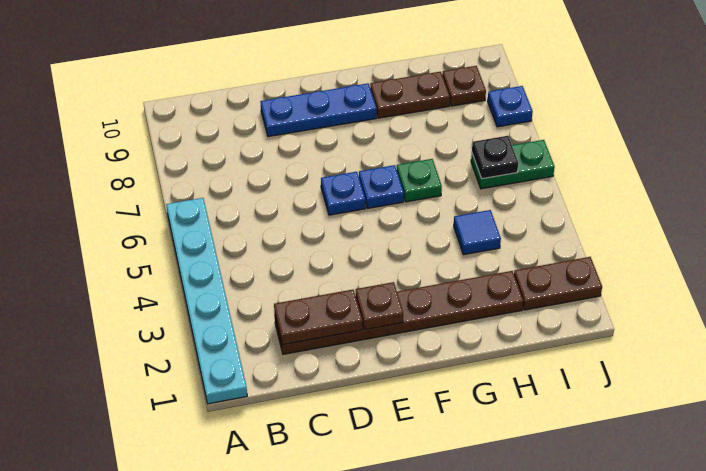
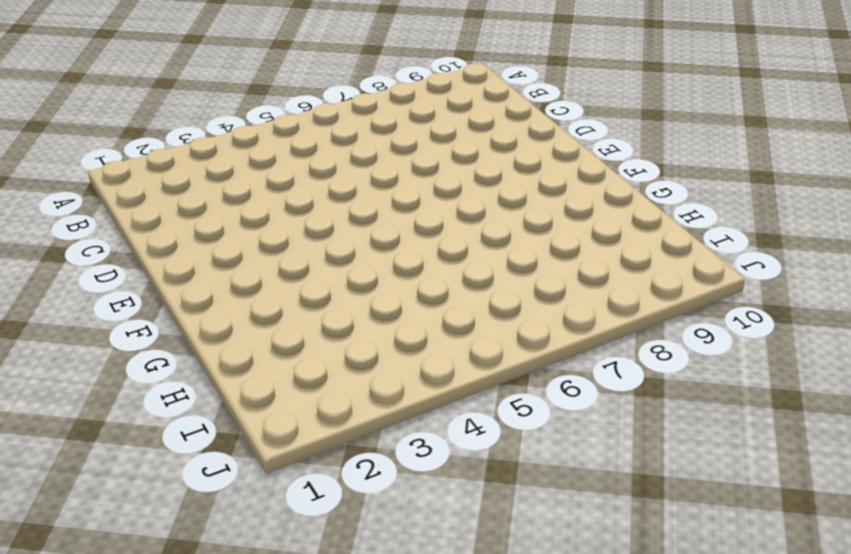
none -> cyan 1x6 plate [166,198,247,404]
none -> brown 1x6 plate [275,271,523,354]
none -> blue 1x3 plate [260,83,377,137]

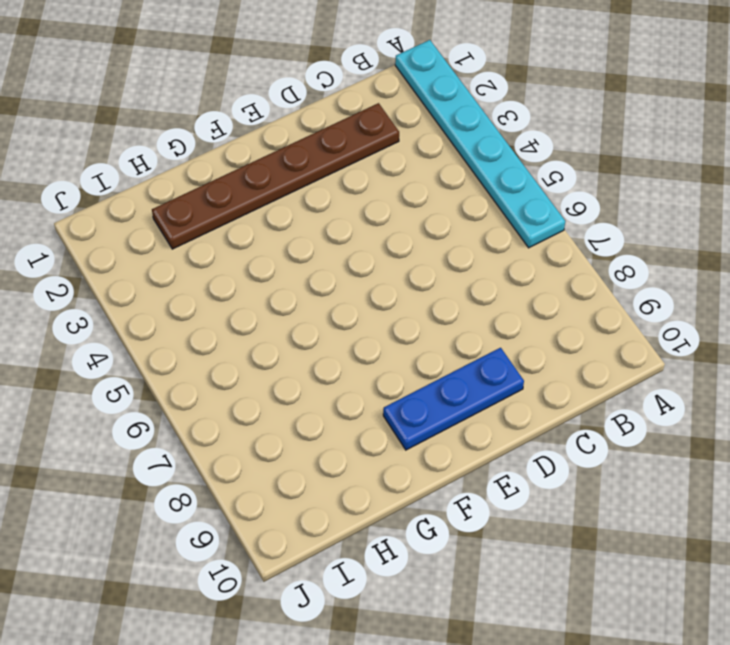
none -> blue 1x1 plate [321,172,365,215]
none -> blue 1x1 plate [359,165,404,208]
none -> green 1x1 plate [397,159,442,202]

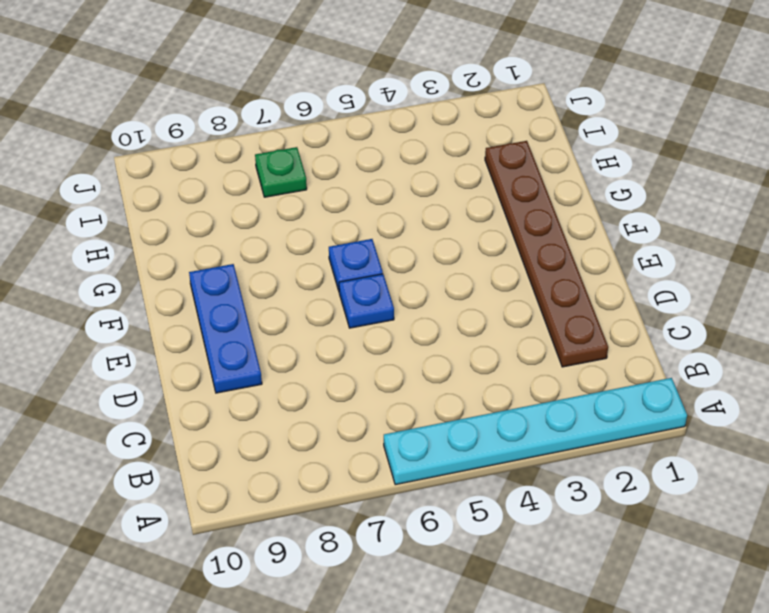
green 1x1 plate [255,147,307,197] -> green 1x1 plate moved to [397,159,442,202]
none -> brown 1x2 plate [370,72,450,118]
none -> blue 1x1 tile [454,210,501,255]
none -> brown 1x2 plate [514,257,602,310]

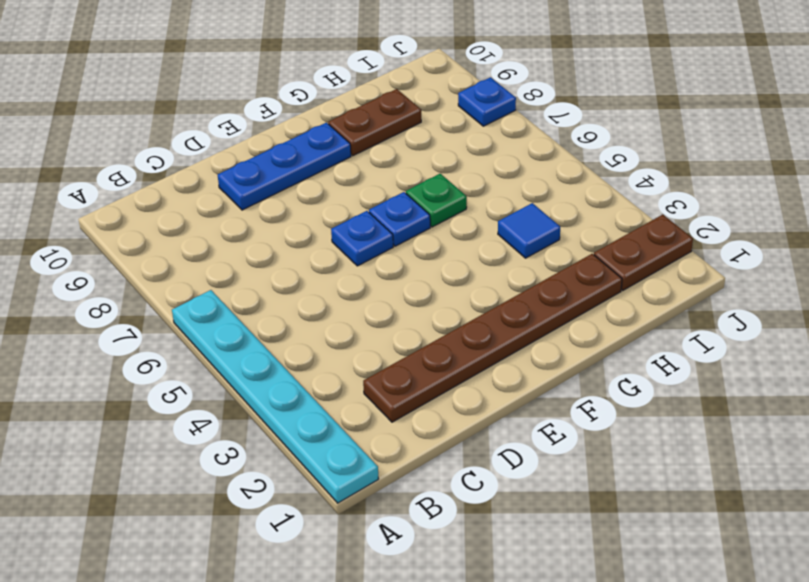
none -> green 1x2 plate [471,140,555,189]
none -> brown 1x1 plate [442,66,486,106]
none -> brown 1x2 plate [274,290,362,345]

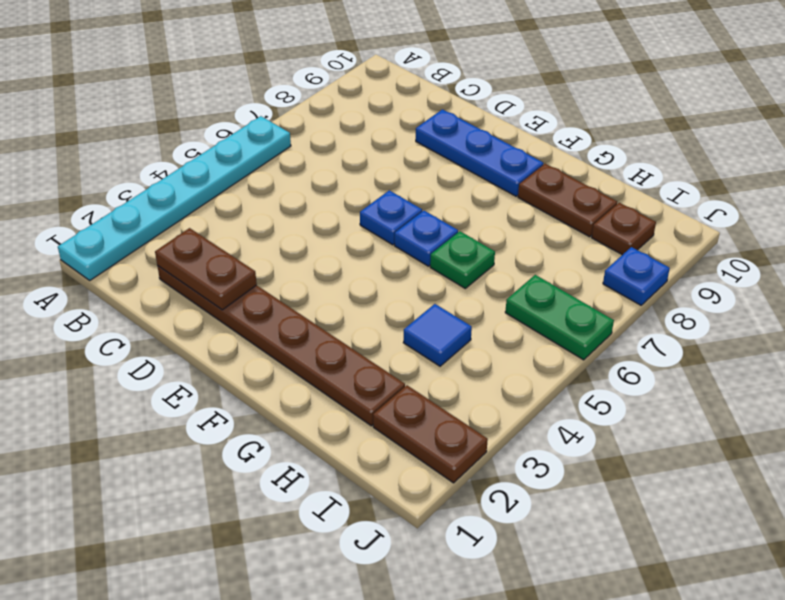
none -> brown 1x1 plate [356,282,403,330]
none -> black 1x1 plate [472,136,518,179]

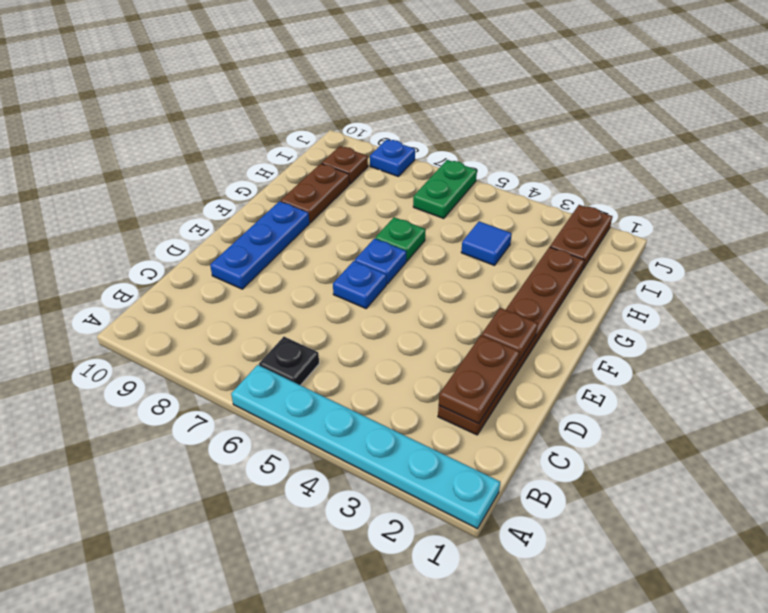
black 1x1 plate [259,337,319,385] -> black 1x1 plate moved to [472,136,518,179]

